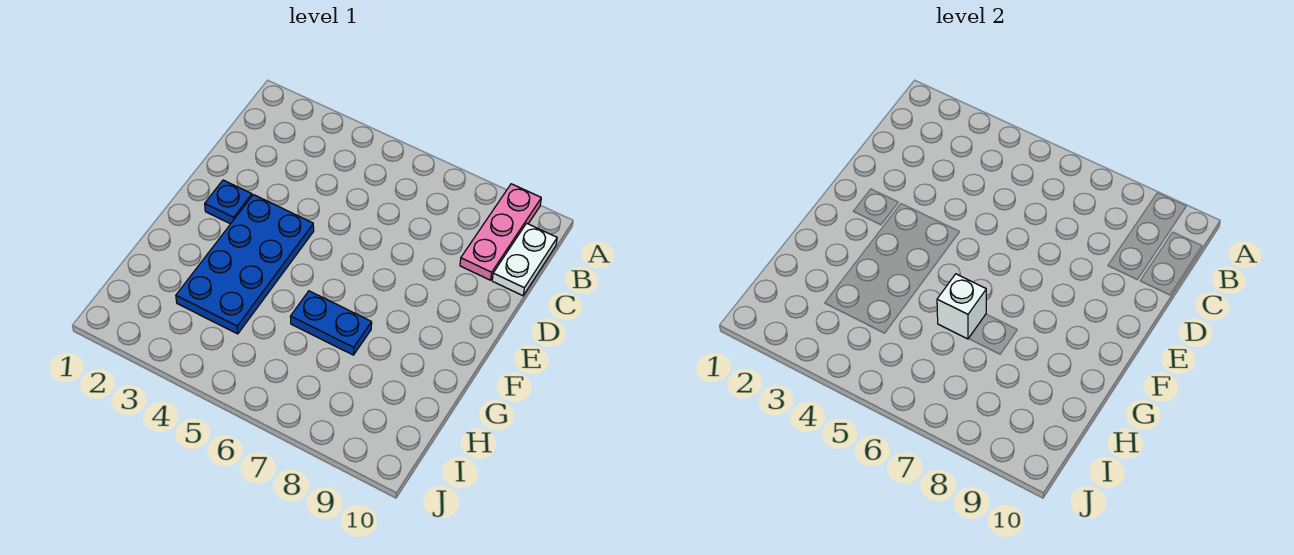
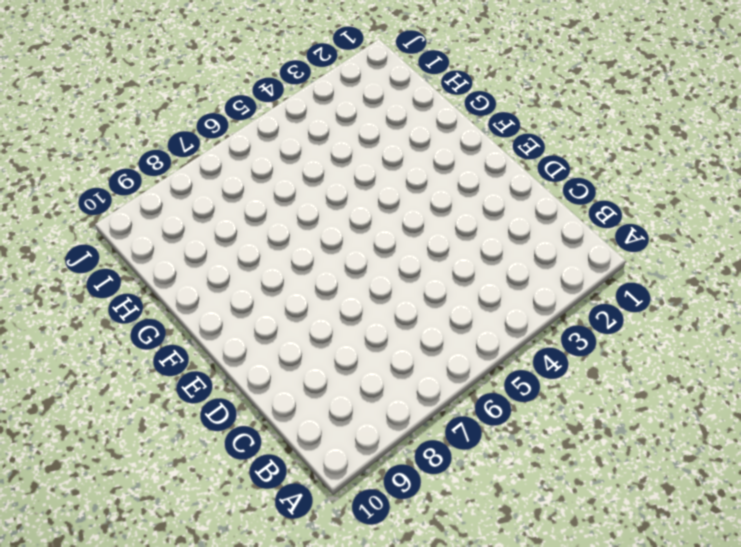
none -> pink 1x3 plate [460,184,541,280]
none -> white 1x2 plate [492,223,557,296]

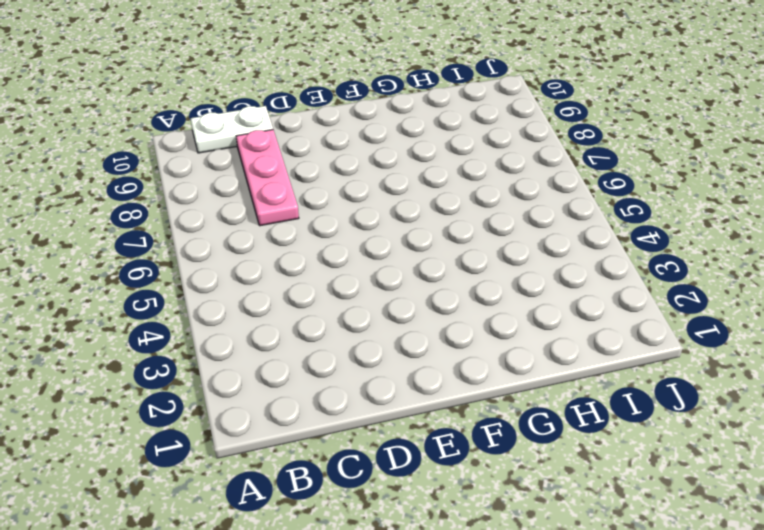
pink 1x3 plate [236,130,299,226] -> pink 1x3 plate turned to [460,184,541,280]
none -> blue 1x1 plate [205,180,252,224]
none -> blue 2x4 plate [176,195,314,334]

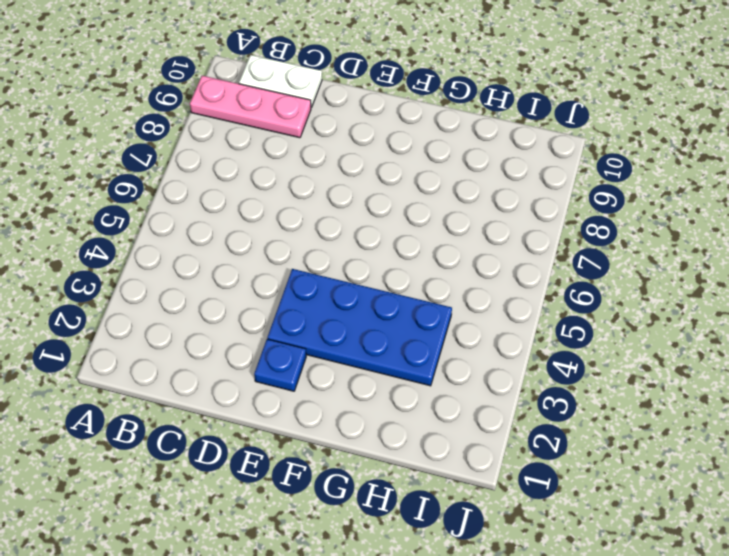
none -> blue 1x2 plate [290,291,372,355]
none -> white 1x1 brick [937,274,986,339]

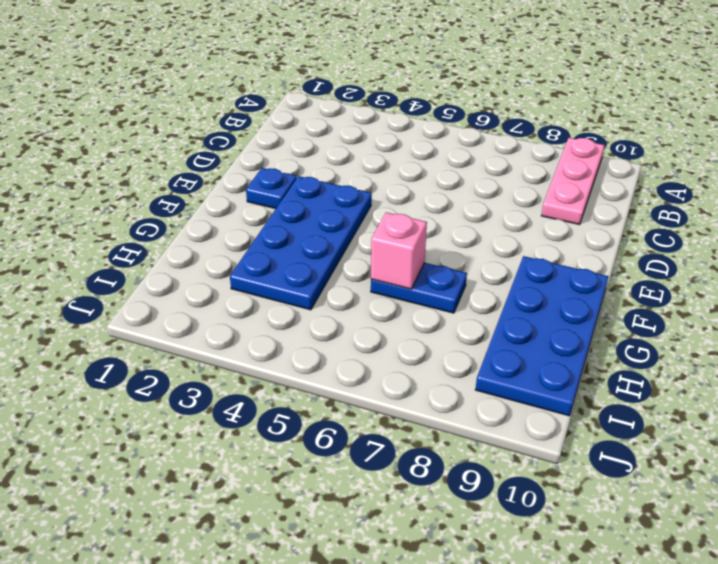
blue 2x4 plate [475,256,608,416] -> none
pink 1x1 brick [371,212,427,289] -> white 1x1 brick [937,274,986,339]
none -> white 1x2 plate [492,223,557,296]

